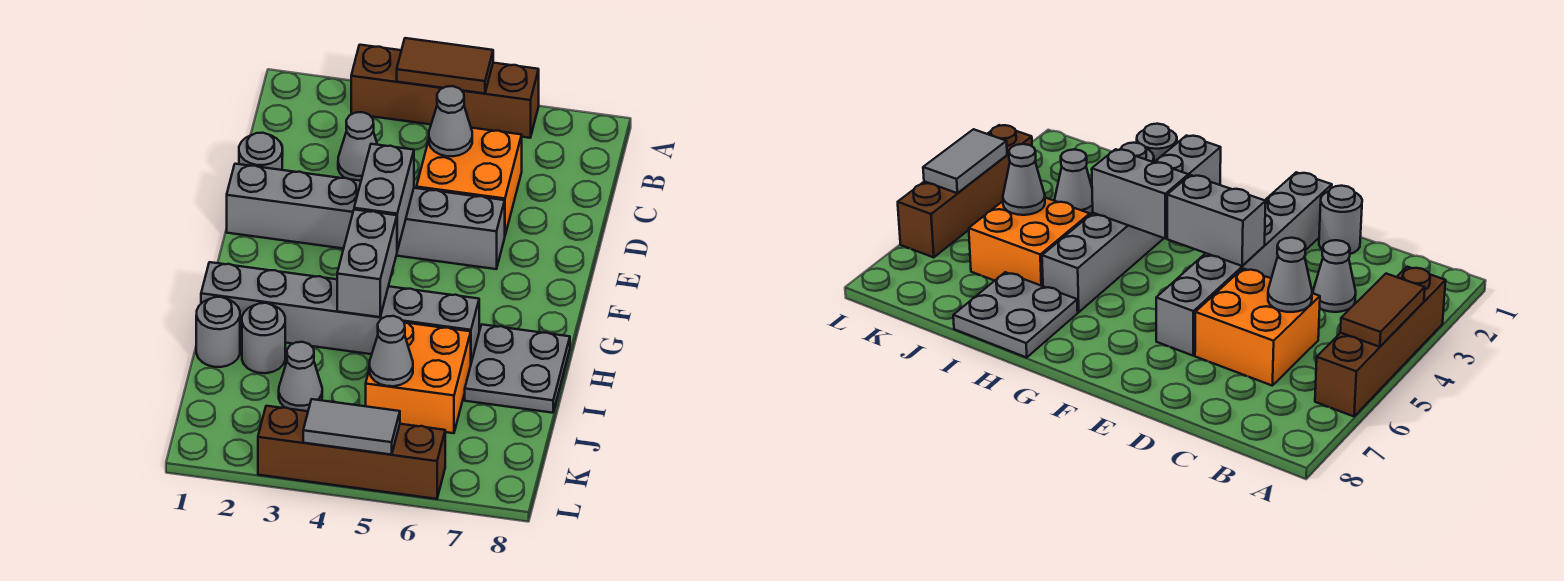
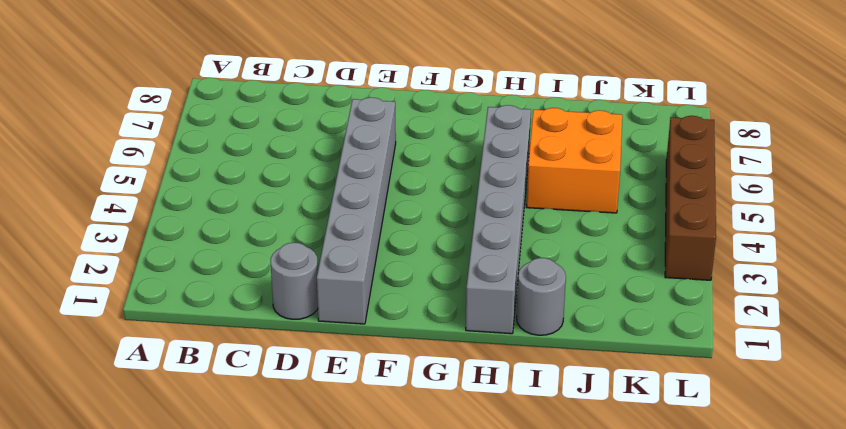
none -> brown 1x4 brick [351,45,539,138]
none -> grey 1x1 cone [338,112,377,181]
none -> orange 2x2 brick [417,128,522,235]

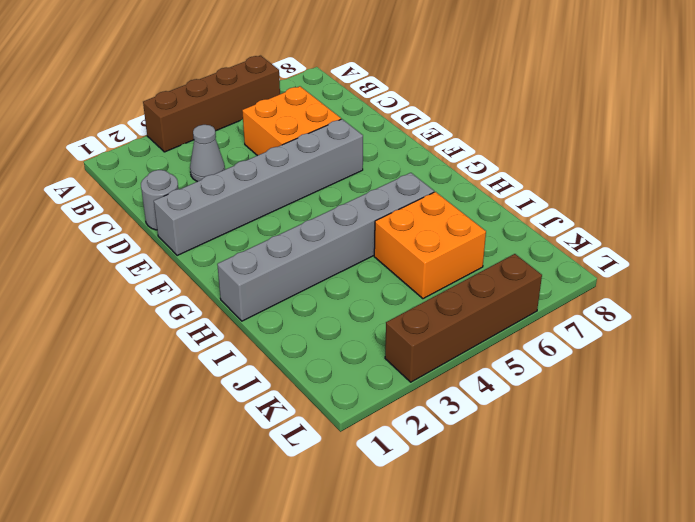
none -> grey 2x2 plate [465,325,570,413]
none -> grey 1x1 round brick [196,297,240,367]
none -> grey 1x1 round brick [242,303,285,373]

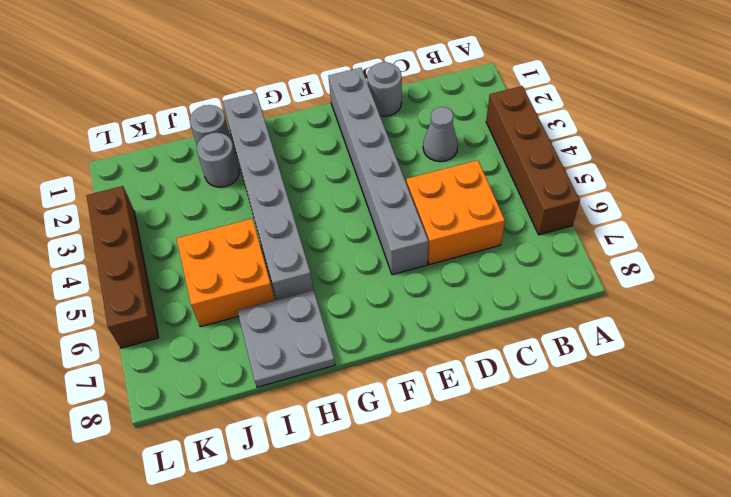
none -> grey 1x1 cone [279,342,322,411]
none -> brown 1x2 tile [397,38,493,93]
none -> grey 1x1 cone [429,86,472,156]

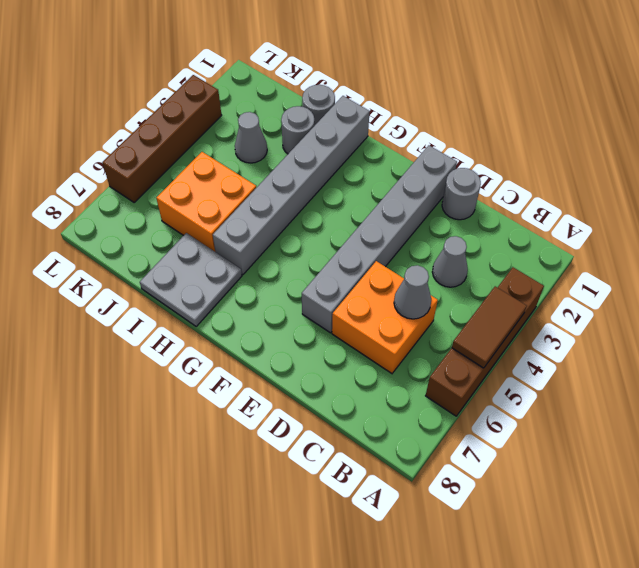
none -> grey 1x2 brick [354,144,414,251]
none -> grey 1x2 brick [337,210,397,317]
none -> grey 1x1 cone [369,316,413,386]

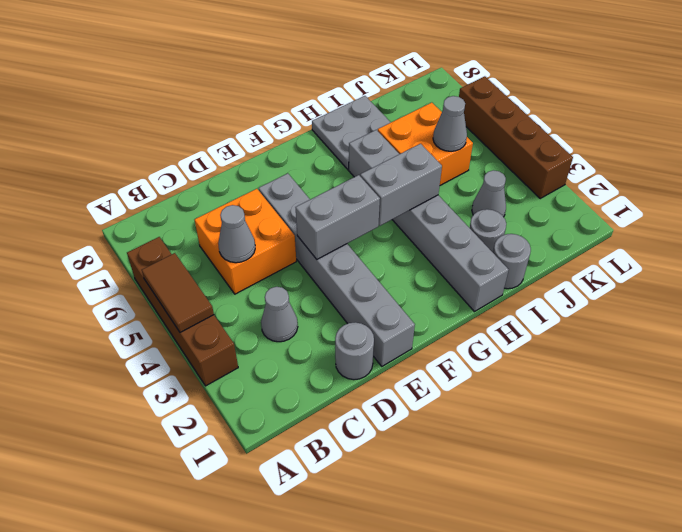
none -> grey 1x2 tile [303,399,400,455]

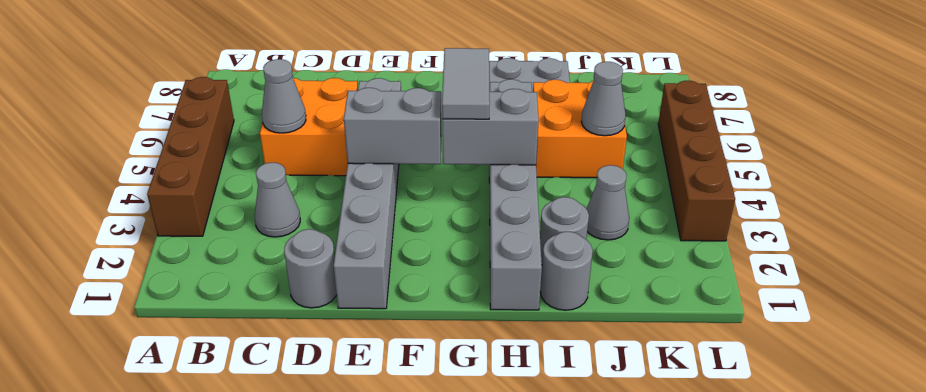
grey 1x2 tile [442,48,490,119] -> grey 1x2 tile moved to [303,399,400,455]
none -> brown 1x2 tile [397,38,493,93]

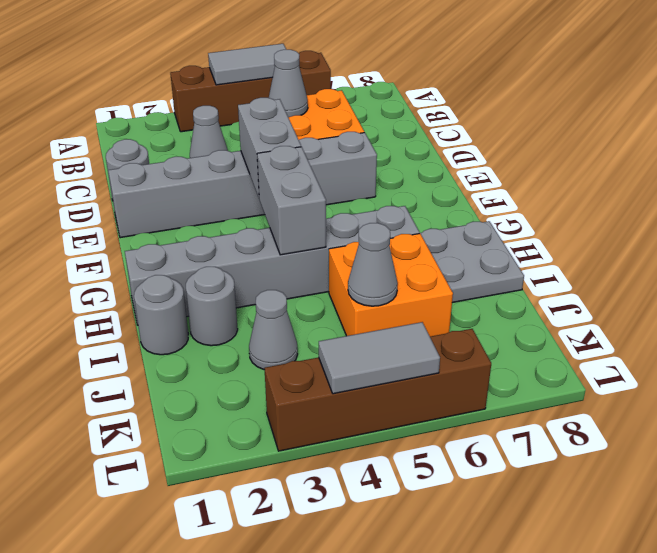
grey 1x2 tile [208,44,286,85] -> brown 1x2 tile [397,38,493,93]

